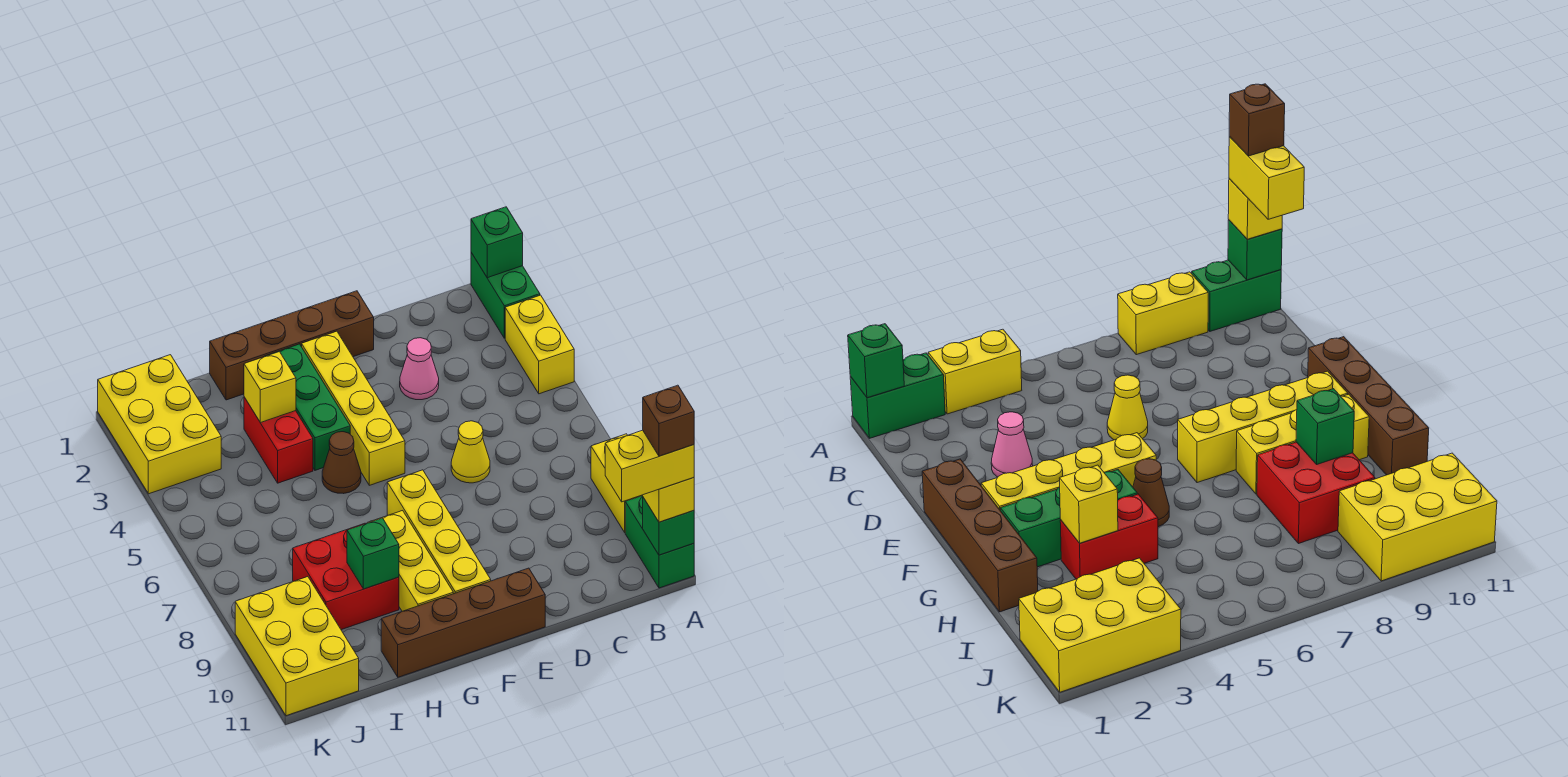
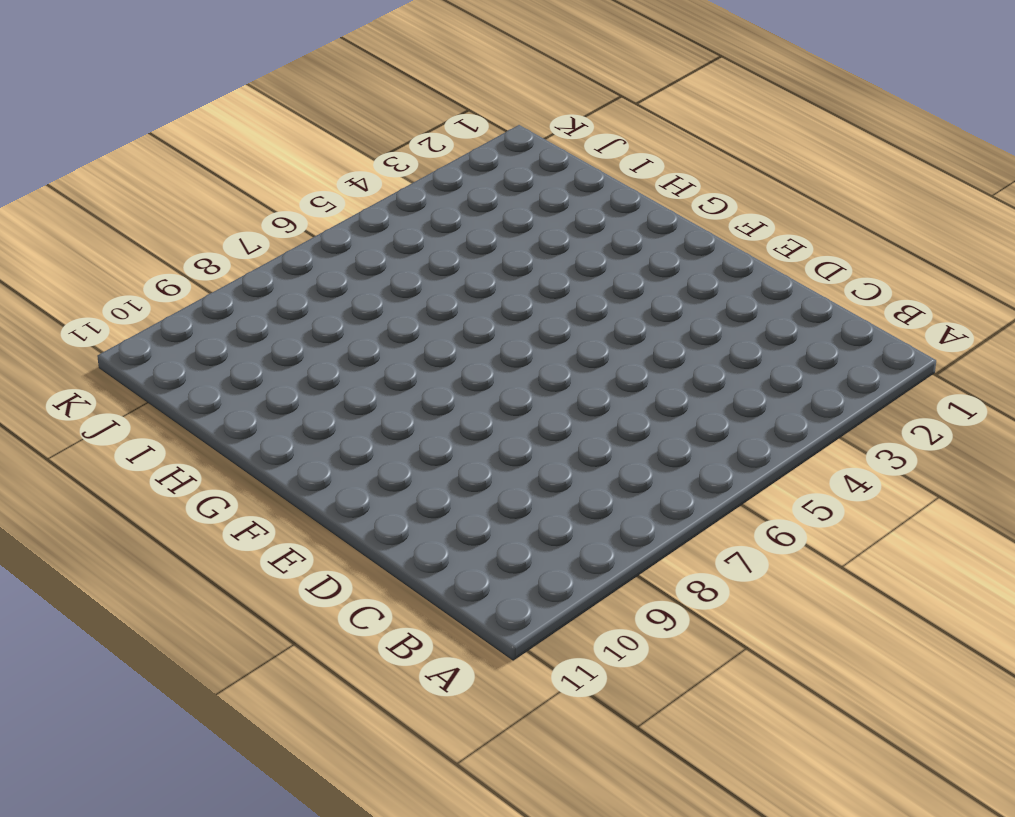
none -> green 1x2 brick [471,253,540,338]
none -> yellow 1x2 brick [505,295,574,394]
none -> yellow 1x2 brick [591,434,643,532]

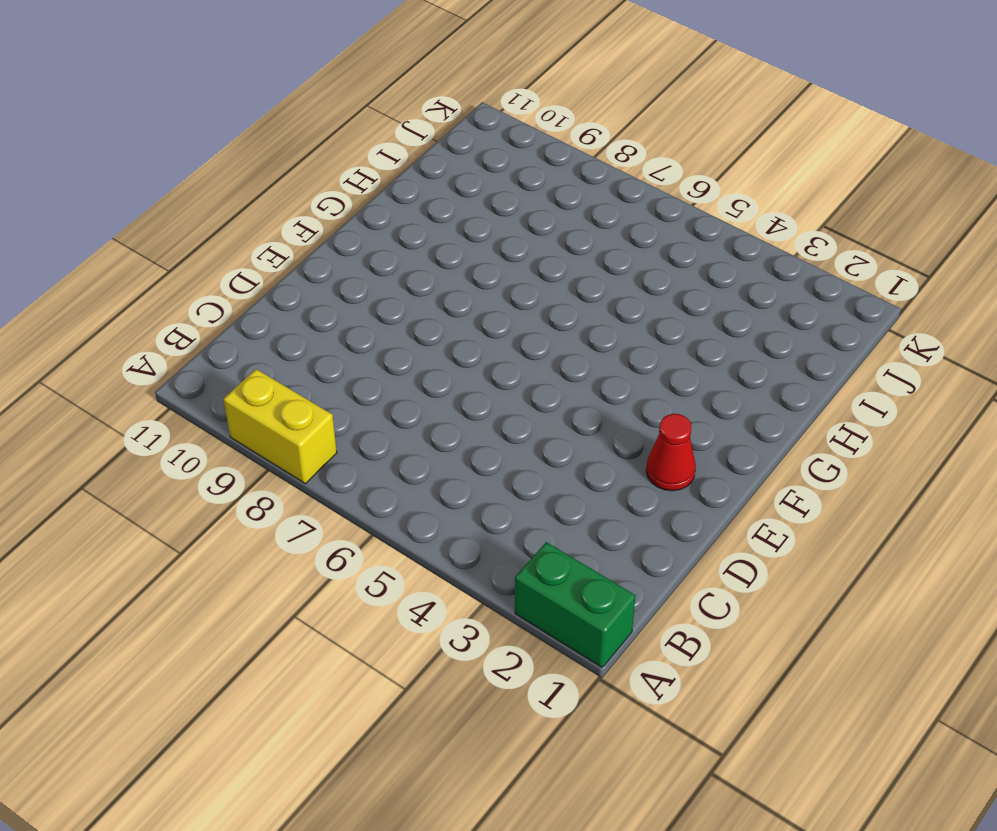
red 1x1 cone [646,414,696,491] -> none
none -> yellow 1x2 brick [505,295,574,394]
none -> green 1x2 brick [625,496,694,588]
none -> pink 1x1 cone [400,338,439,400]

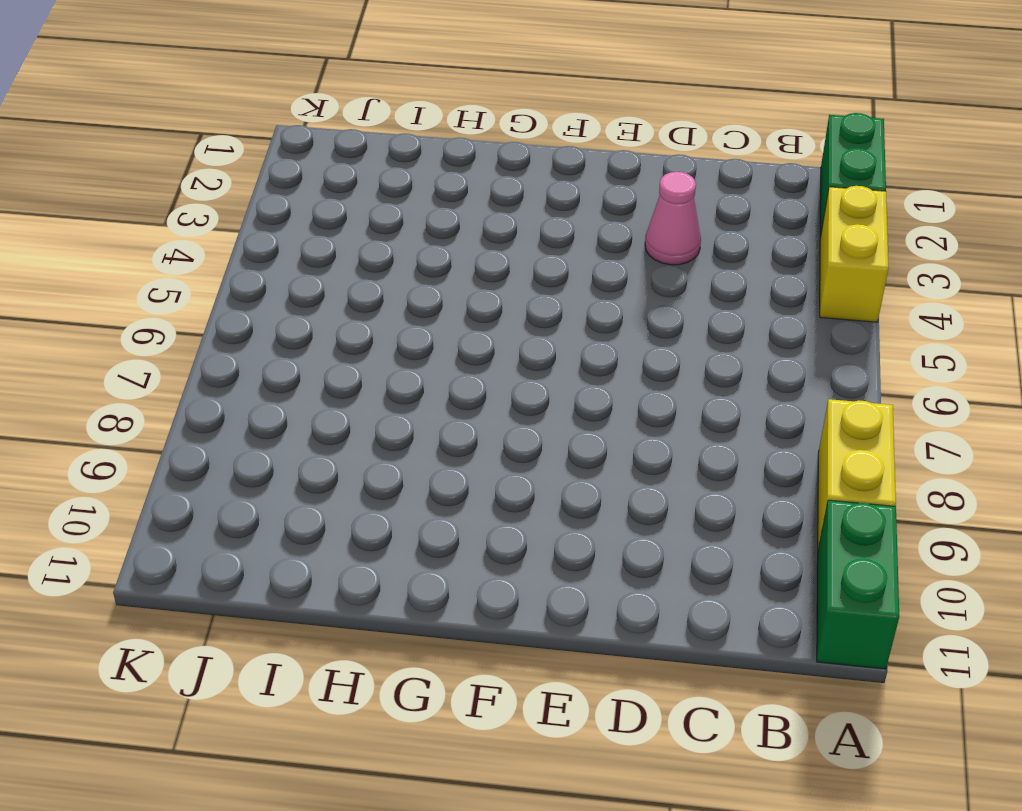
none -> yellow 1x1 cone [451,421,490,483]
none -> brown 1x4 brick [210,291,374,400]
none -> brown 1x4 brick [381,568,545,677]

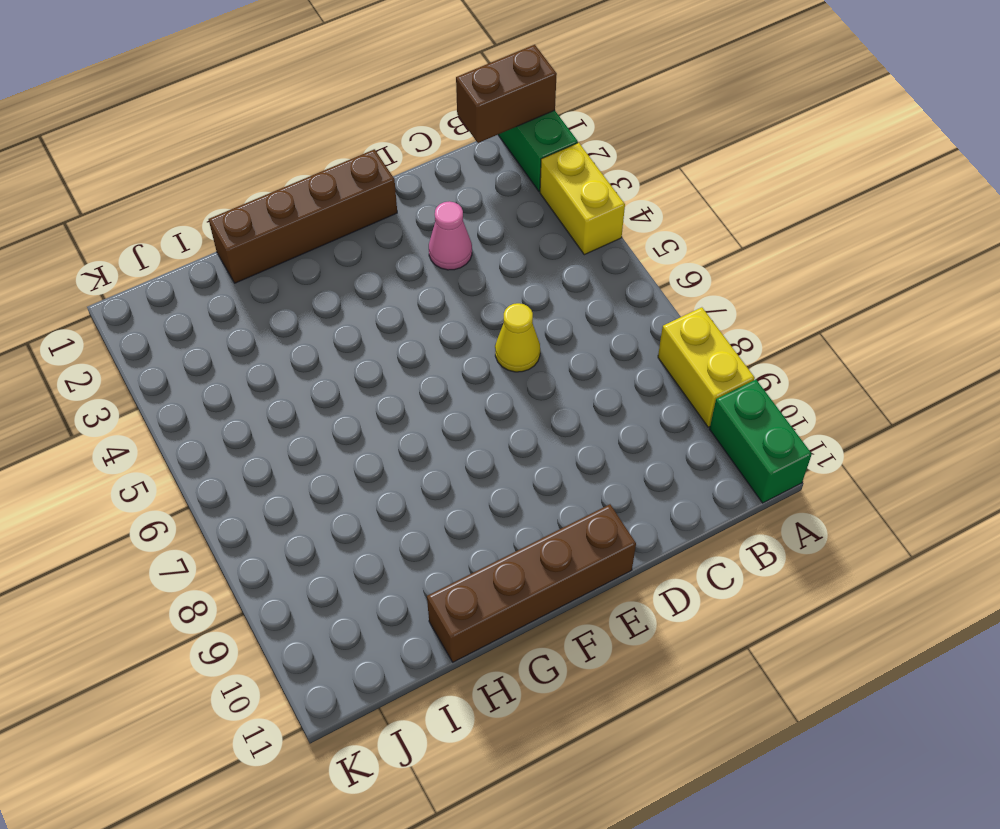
brown 1x2 brick [456,45,557,143] -> green 1x1 brick [471,207,523,278]
none -> yellow 1x4 brick [302,331,405,485]
none -> yellow 1x4 brick [387,470,491,594]
none -> green 1x3 brick [264,344,350,470]

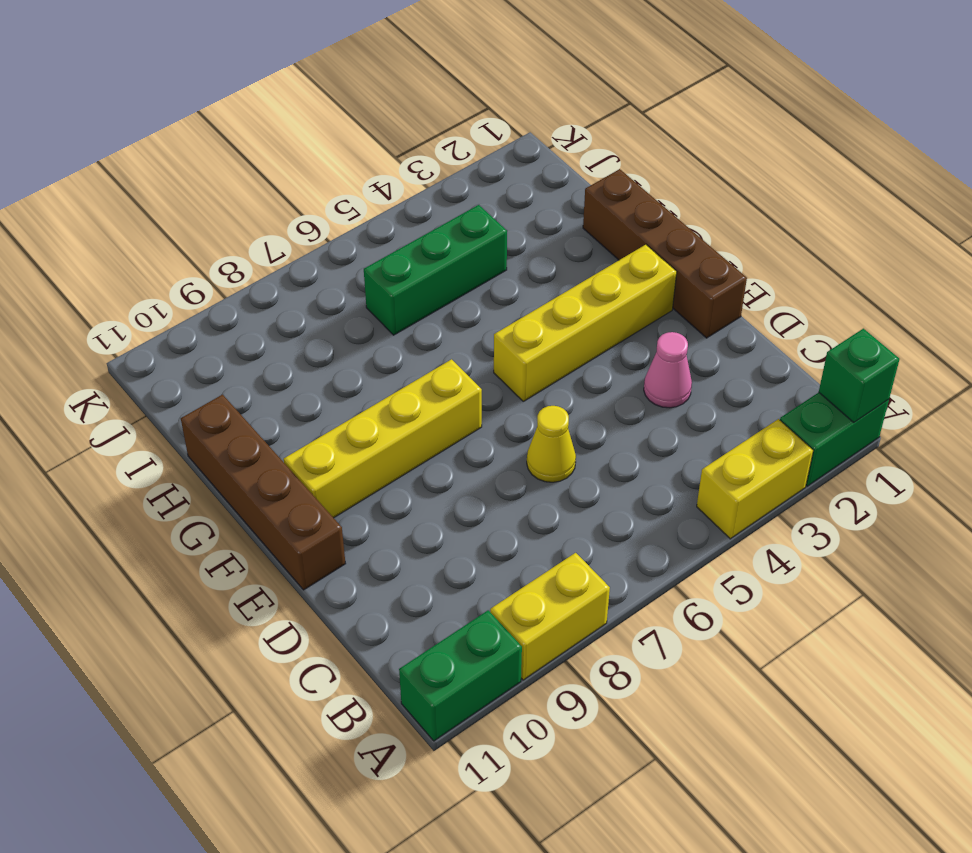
green 1x3 brick [364,205,507,335] -> green 1x3 brick moved to [264,344,350,470]
none -> brown 1x1 cone [322,432,361,494]
none -> yellow 1x3 brick [368,511,453,611]
none -> red 1x2 brick [244,397,313,483]

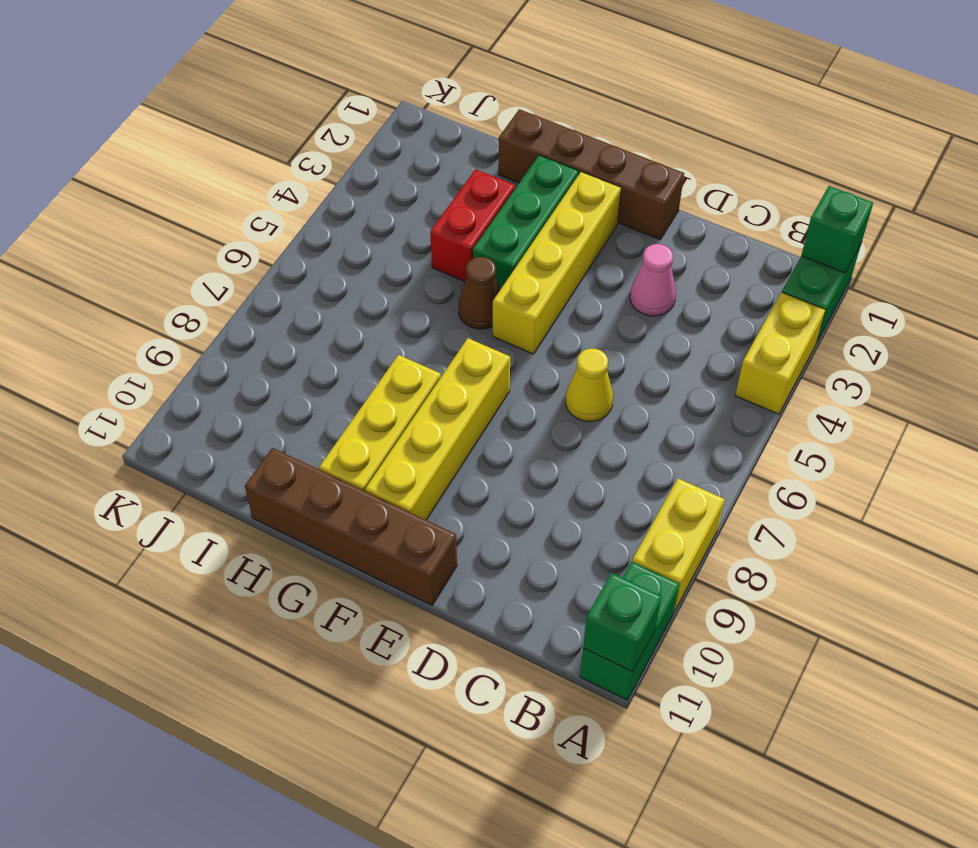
none -> red 2x2 brick [293,523,399,630]
none -> yellow 2x3 brick [98,355,221,494]
none -> yellow 2x3 brick [235,577,359,716]

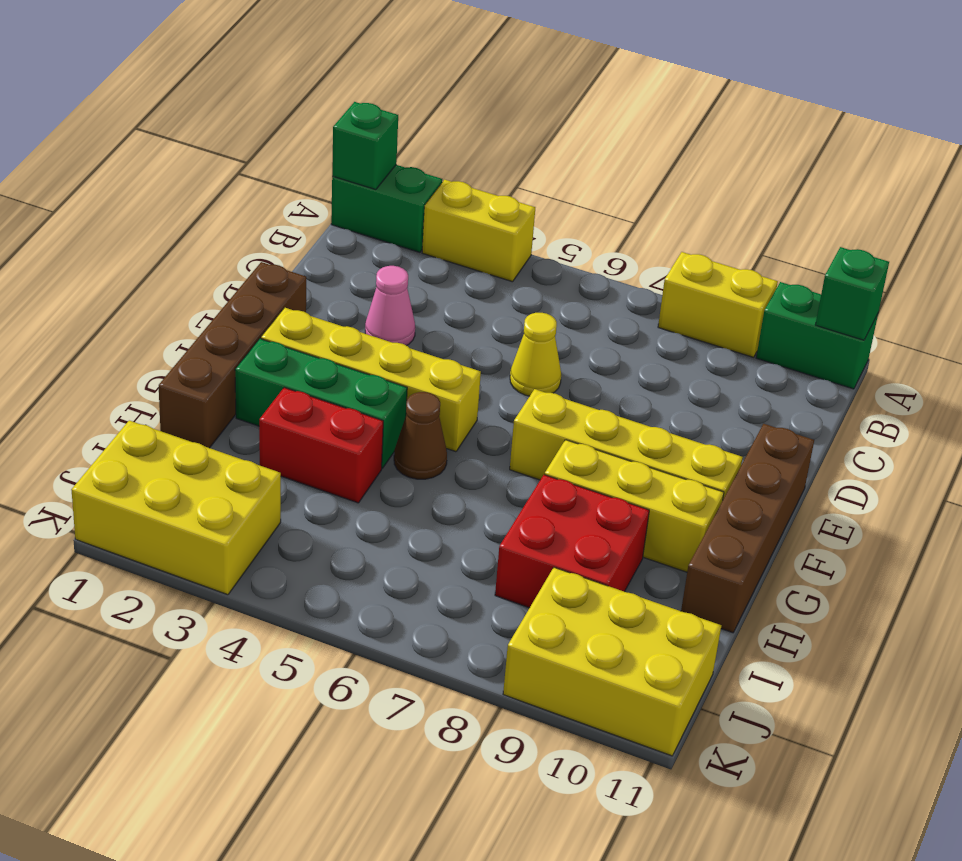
none -> yellow 1x1 brick [244,352,296,423]
none -> green 1x1 brick [347,518,399,589]
none -> yellow 1x1 brick [643,478,694,522]

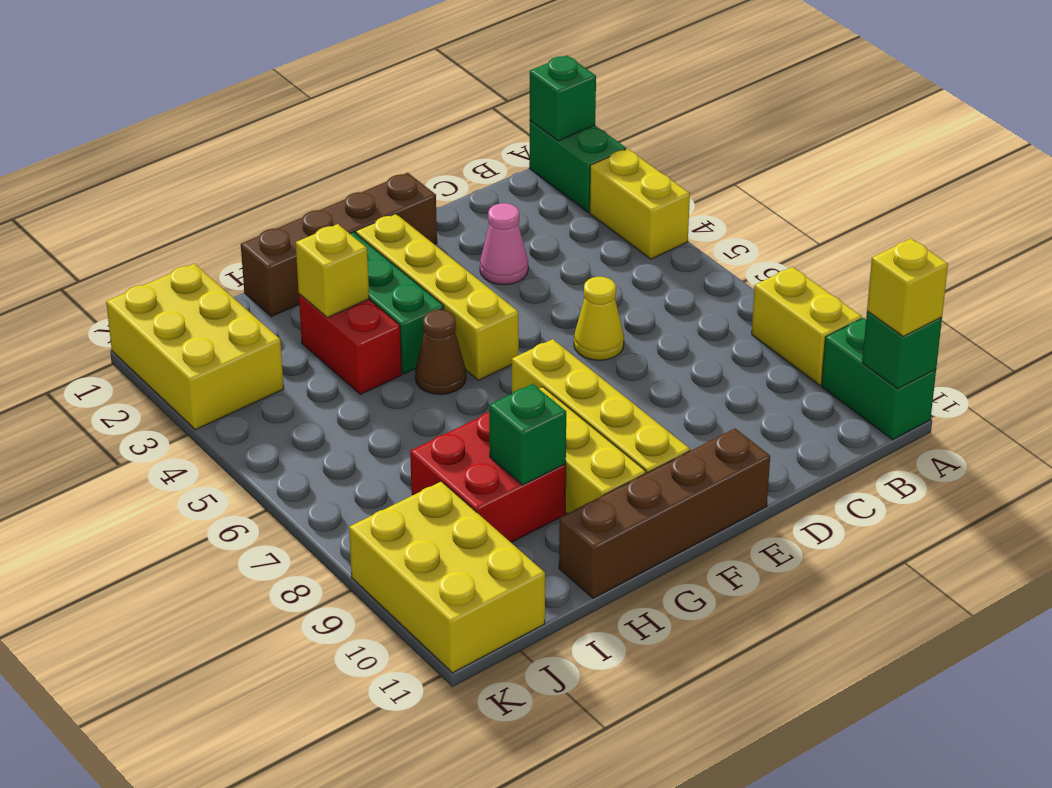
none -> yellow 1x2 brick [605,430,694,502]
none -> brown 1x1 brick [643,385,694,456]

